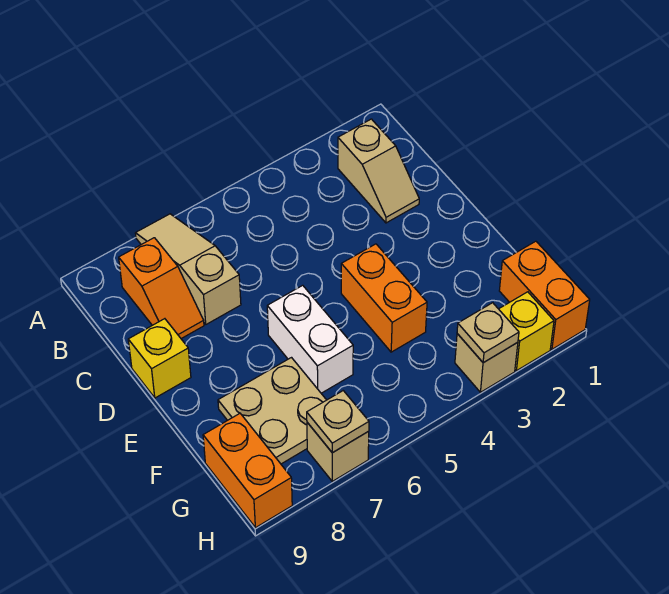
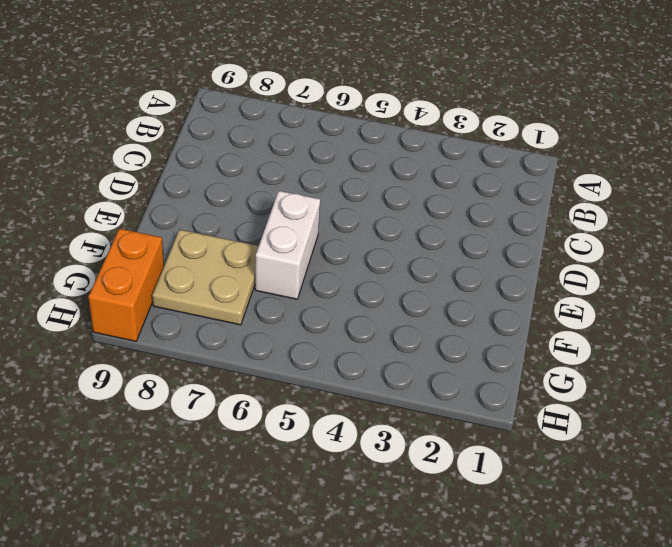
none -> tan 1x3 slope [135,214,241,324]
none -> tan 1x2 slope [338,119,419,223]
none -> orange 1x2 slope [119,238,204,339]

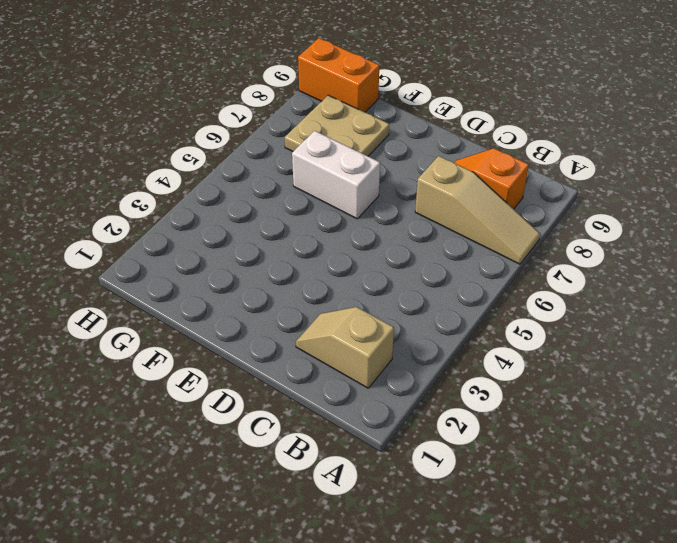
none -> yellow 1x1 brick [128,319,191,398]
none -> orange 1x2 brick [341,244,427,352]
none -> orange 1x2 brick [499,241,590,349]

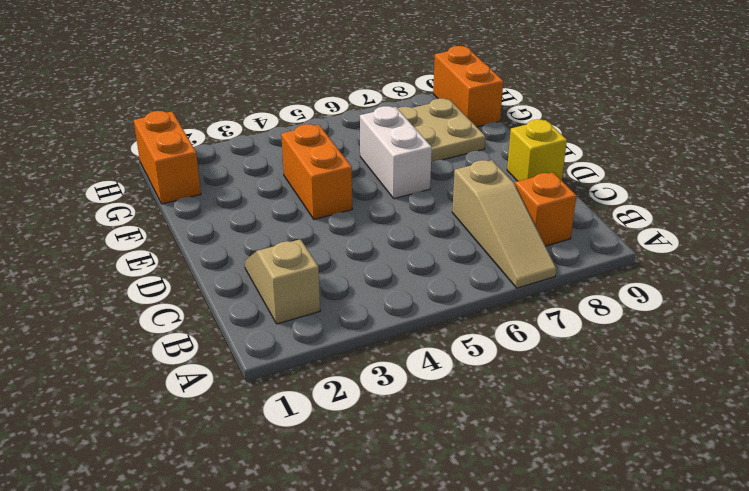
none -> yellow 1x1 brick [499,292,554,371]
none -> tan 1x1 brick [455,334,518,392]
none -> tan 1x1 brick [307,422,369,481]

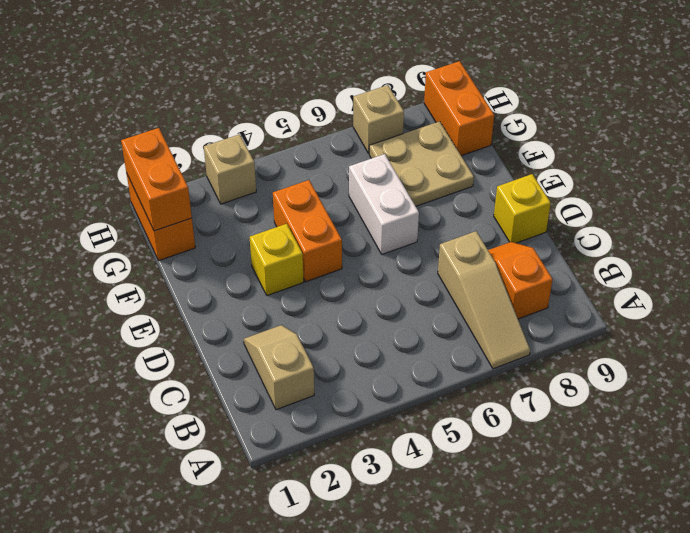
yellow 1x1 brick [250,224,304,296] -> yellow 1x1 brick moved to [499,292,554,371]
orange 1x2 brick [121,128,192,231] -> none
none -> tan 1x1 plate [457,303,519,363]
none -> tan 1x1 plate [307,391,369,453]

